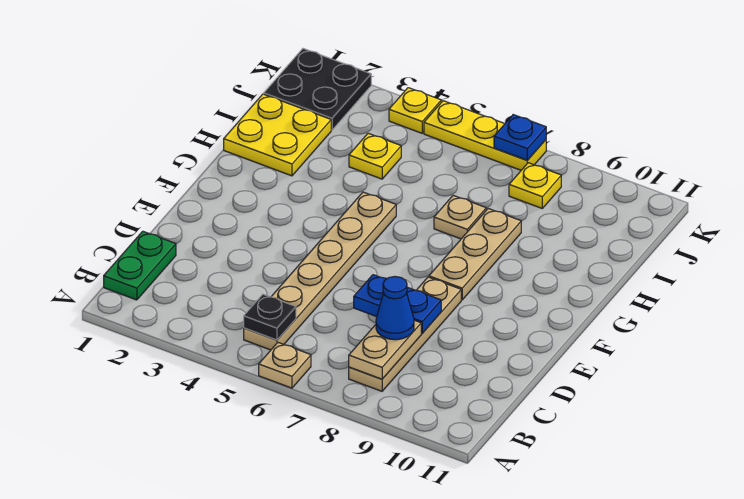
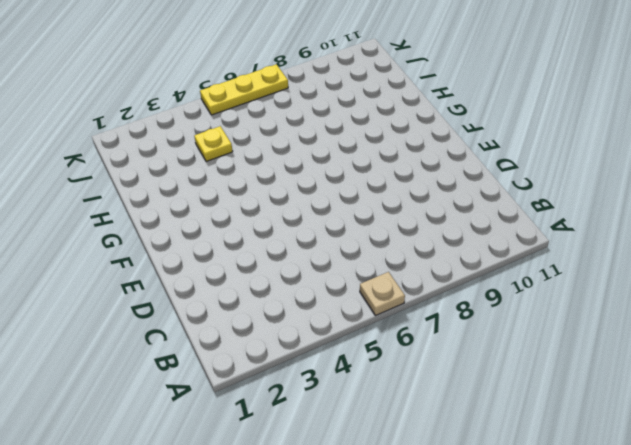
none -> green 1x2 plate [104,231,176,300]
none -> tan 1x6 plate [244,192,396,350]
none -> tan 1x4 plate [349,277,461,391]

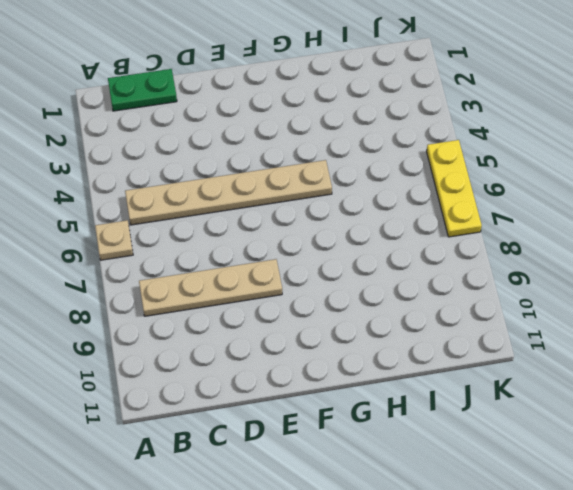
none -> tan 1x3 plate [429,209,521,300]
none -> yellow 2x2 plate [224,94,331,176]
none -> tan 1x1 plate [434,195,486,239]

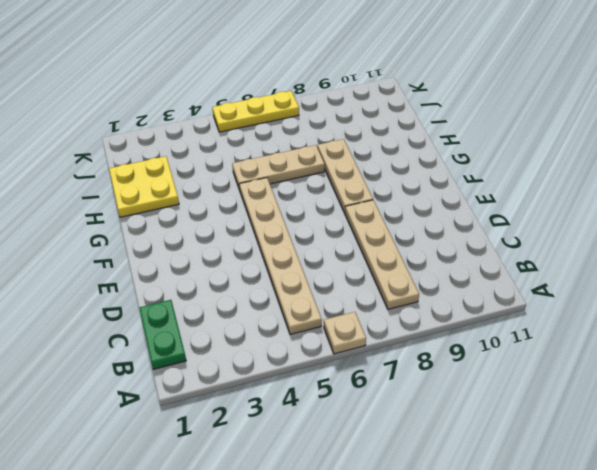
tan 1x3 plate [232,145,325,190] -> tan 1x1 plate [434,195,486,239]
none -> yellow 1x1 plate [349,133,401,179]
none -> black 2x2 plate [264,49,371,130]
none -> yellow 1x1 plate [509,163,561,208]

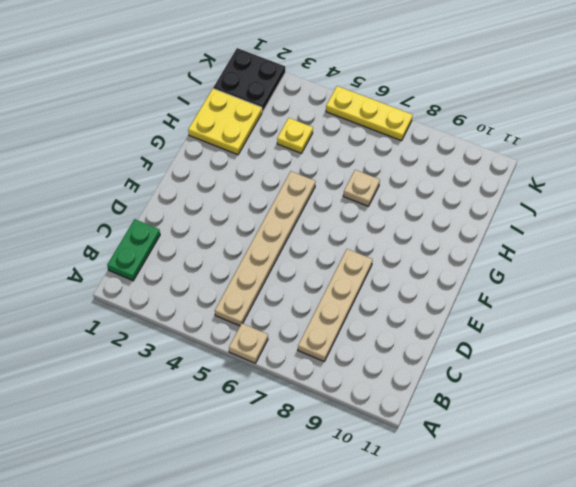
none -> tan 1x3 plate [429,209,521,300]
none -> yellow 1x1 plate [509,163,561,208]
none -> yellow 1x1 plate [389,88,441,133]

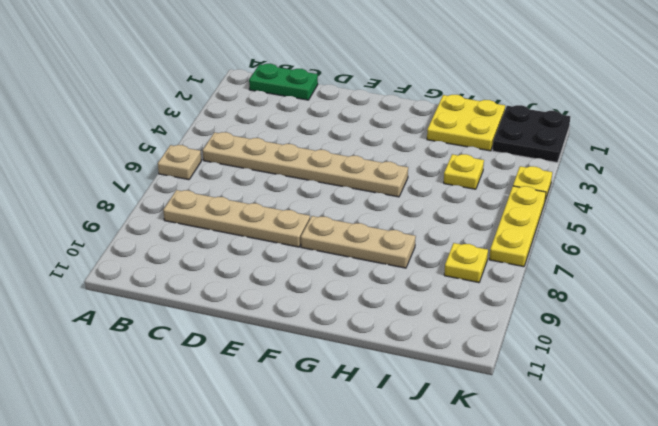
none -> tan 1x1 plate [434,195,486,239]
none -> black 1x1 plate [244,294,296,340]
none -> tan 1x2 plate [349,320,421,379]

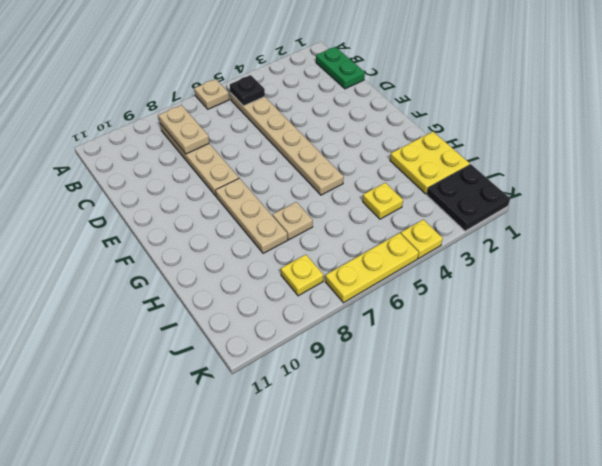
none -> blue 1x2 plate [354,275,441,333]
none -> blue 1x1 plate [494,115,546,160]
none -> blue 1x1 cone [376,277,414,340]

